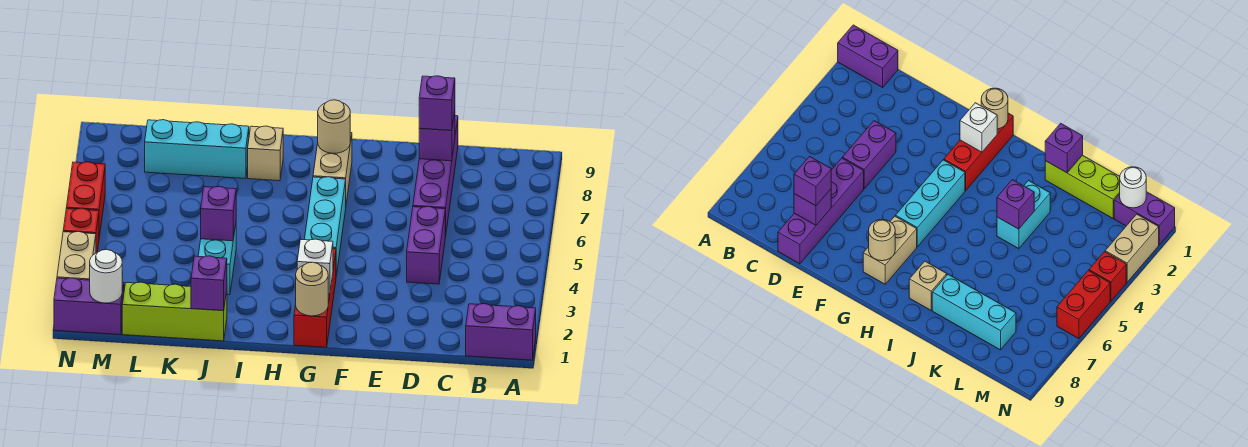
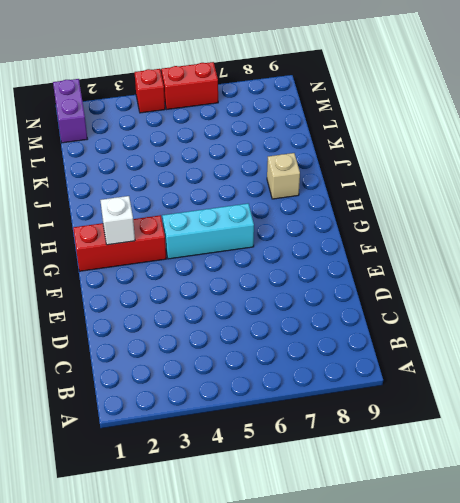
none -> purple 1x2 brick [466,304,536,360]
none -> purple 1x2 brick [407,206,445,284]
none -> purple 1x4 brick [413,116,458,237]

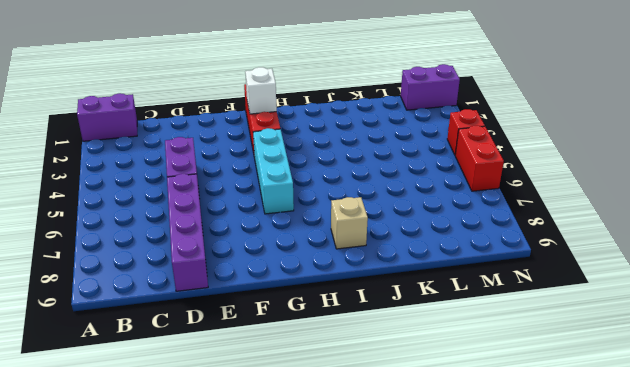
none -> tan 1x2 brick [313,133,352,203]
none -> lime 1x3 brick [122,282,227,341]
none -> cyan 1x2 brick [198,225,236,295]

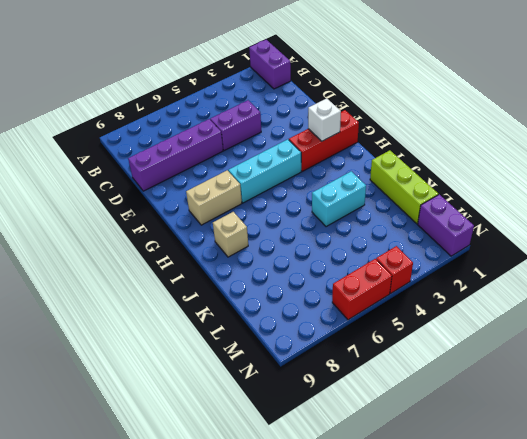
none -> cyan 1x3 brick [145,120,249,179]
none -> tan 1x2 brick [57,232,96,280]
none -> purple 1x1 brick [419,111,455,161]

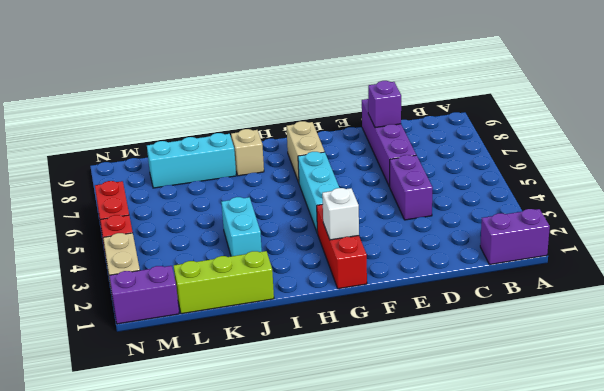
none -> tan 1x1 round brick [296,262,328,316]
none -> tan 1x1 round brick [318,100,350,153]
none -> purple 1x1 brick [191,256,227,311]

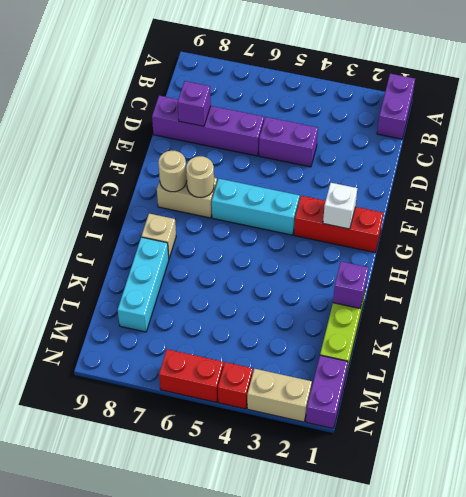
tan 1x1 round brick [186,156,214,198] -> tan 1x1 round brick moved to [296,262,328,316]
none -> cyan 1x2 brick [198,225,236,295]
none -> purple 1x1 brick [201,186,236,241]
none -> white 1x1 round brick [90,249,122,303]

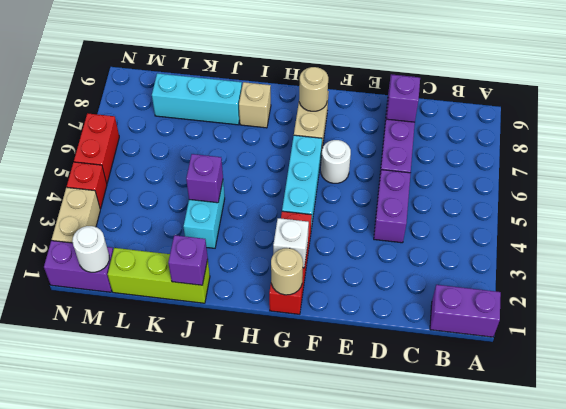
white 1x1 round brick [321,140,351,183] -> none
none -> purple 1x1 brick [419,76,455,130]

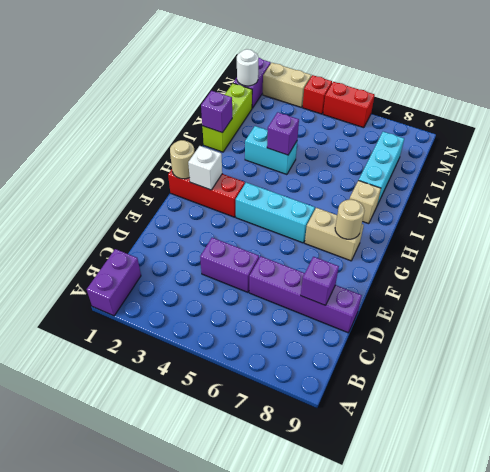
none -> purple 1x1 brick [419,76,455,130]

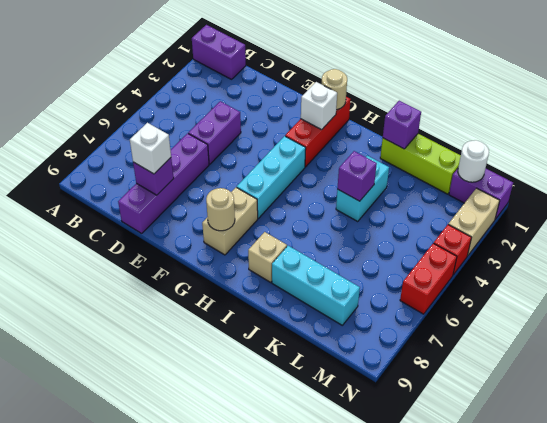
white 1x1 brick [130,123,171,174] -> purple 1x1 brick [419,76,455,130]

